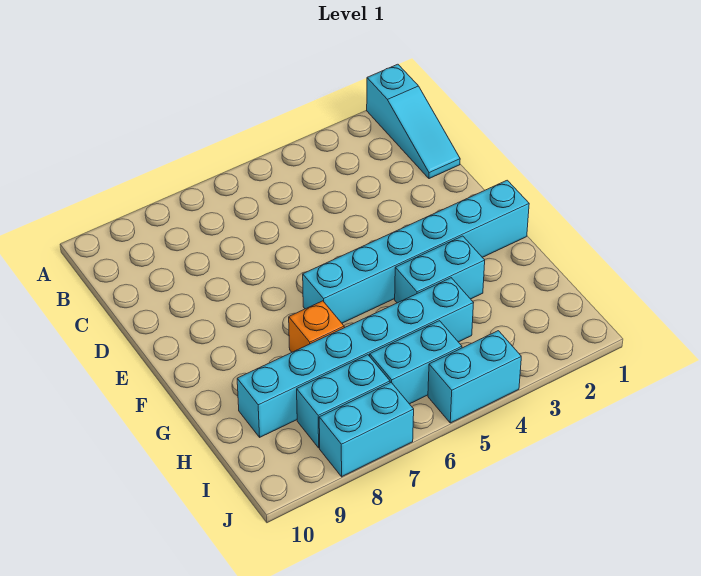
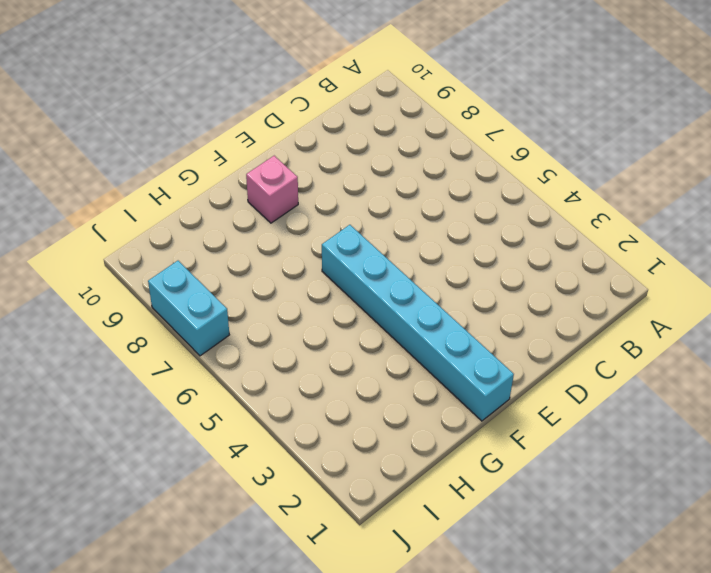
pink 1x1 brick [246,156,298,223] -> none
none -> cyan 1x3 slope [367,64,460,179]
none -> cyan 1x2 brick [395,236,485,303]

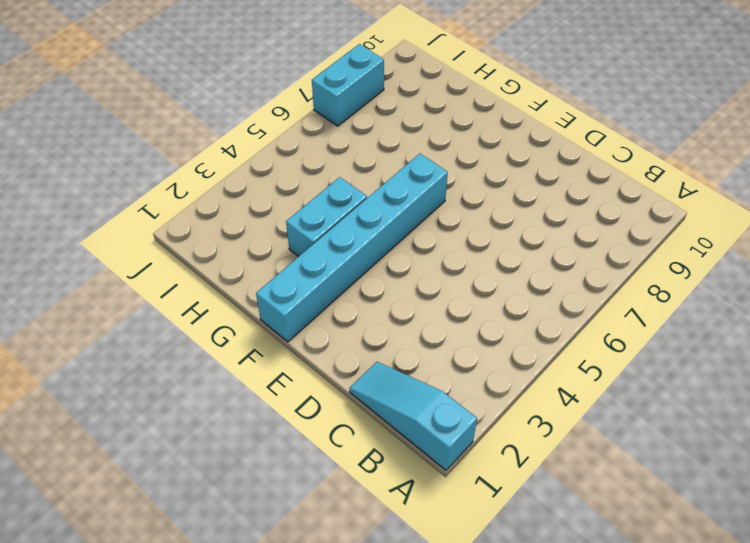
none -> orange 1x1 brick [289,301,344,352]
none -> cyan 1x6 brick [237,278,473,437]

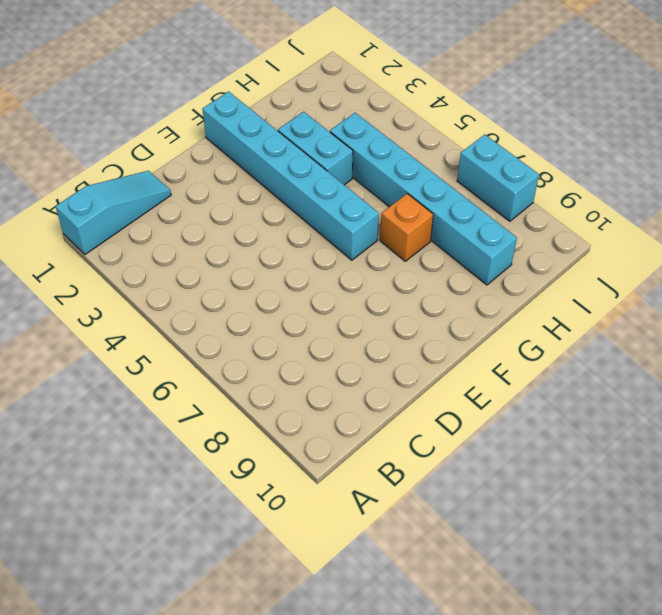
none -> cyan 1x2 brick [370,321,462,404]
none -> cyan 1x2 brick [297,355,390,448]

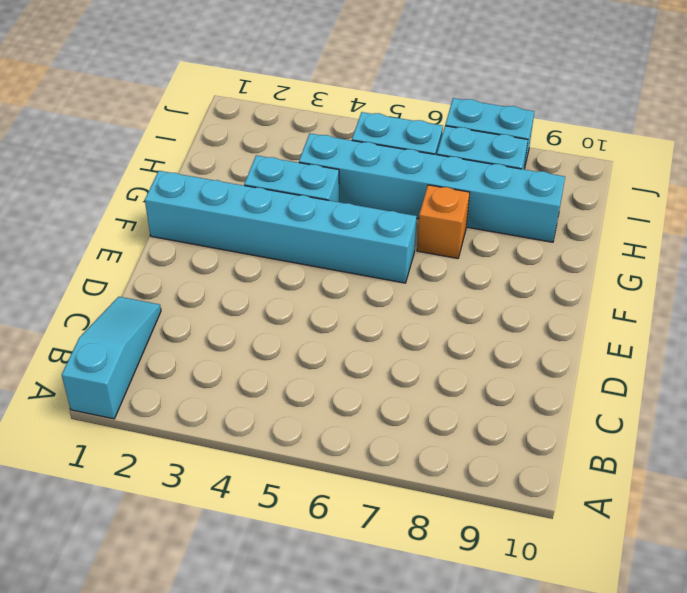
none -> cyan 1x2 brick [428,331,521,423]

